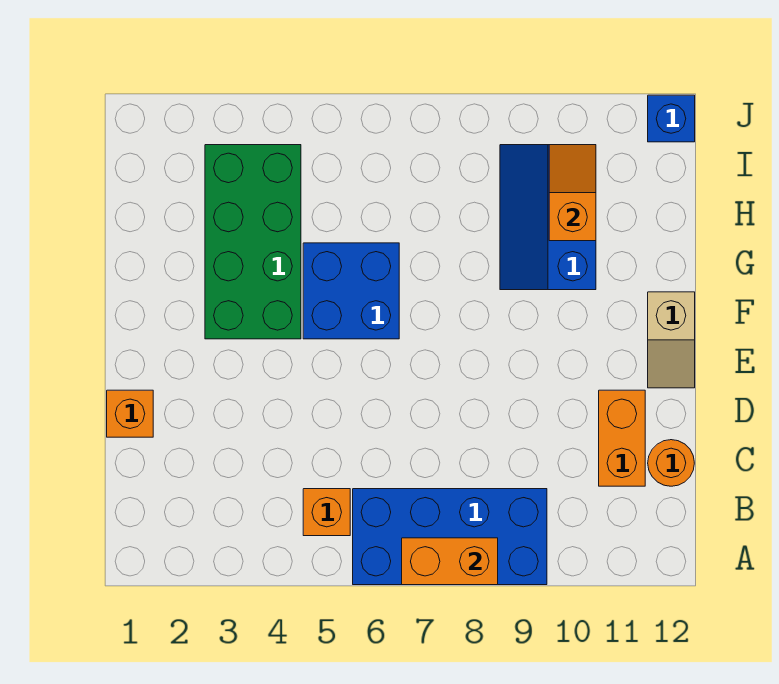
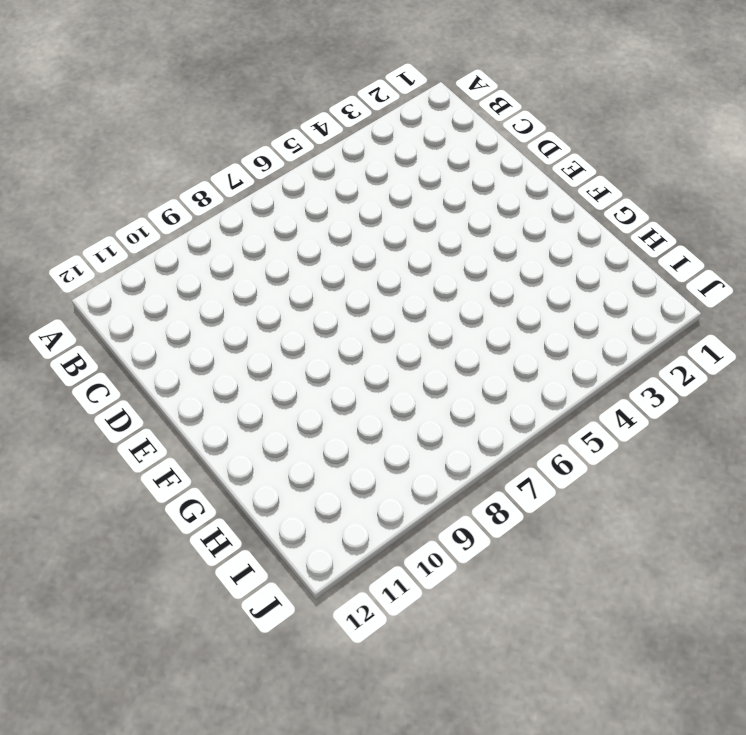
none -> blue 2x4 brick [353,489,547,585]
none -> orange 1x1 brick [303,489,350,536]
none -> orange 1x2 brick [599,390,645,486]

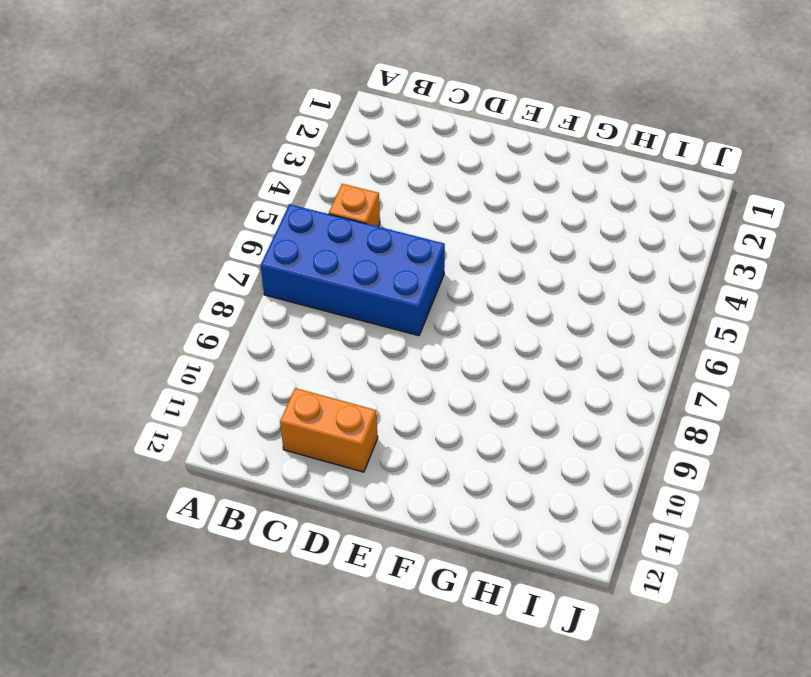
blue 2x4 brick [261,204,445,336] -> blue 2x4 brick turned to [353,489,547,585]
none -> orange 1x1 round brick [648,440,694,486]
none -> orange 1x1 brick [107,390,153,437]
none -> tan 1x2 slope [648,292,695,388]

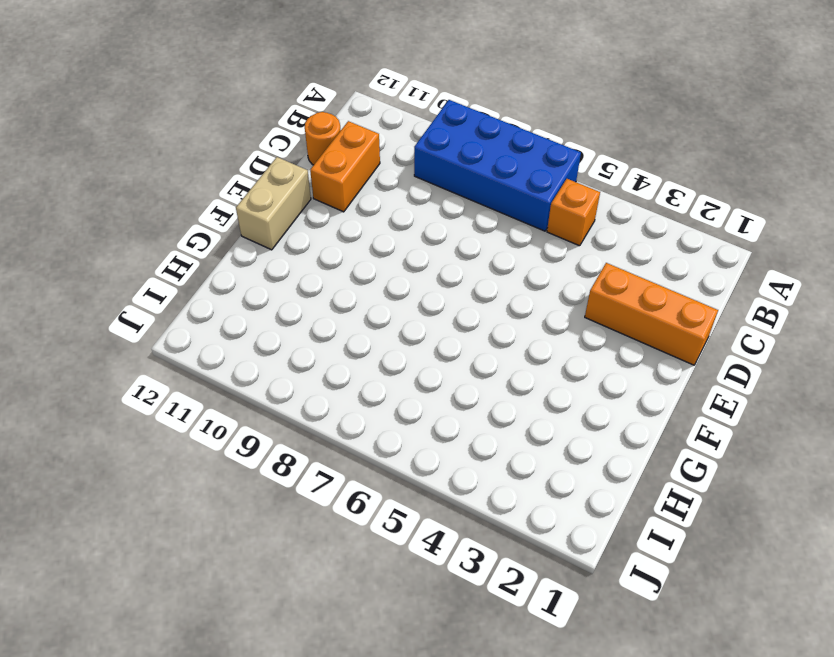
orange 1x3 brick [585,263,718,365] -> orange 1x1 brick [107,390,153,437]
tan 1x2 brick [236,157,311,250] -> tan 1x2 slope [648,292,695,388]
none -> green 2x4 brick [205,145,301,339]
none -> blue 2x2 brick [303,243,399,339]
none -> blue 2x3 slope [500,145,596,290]

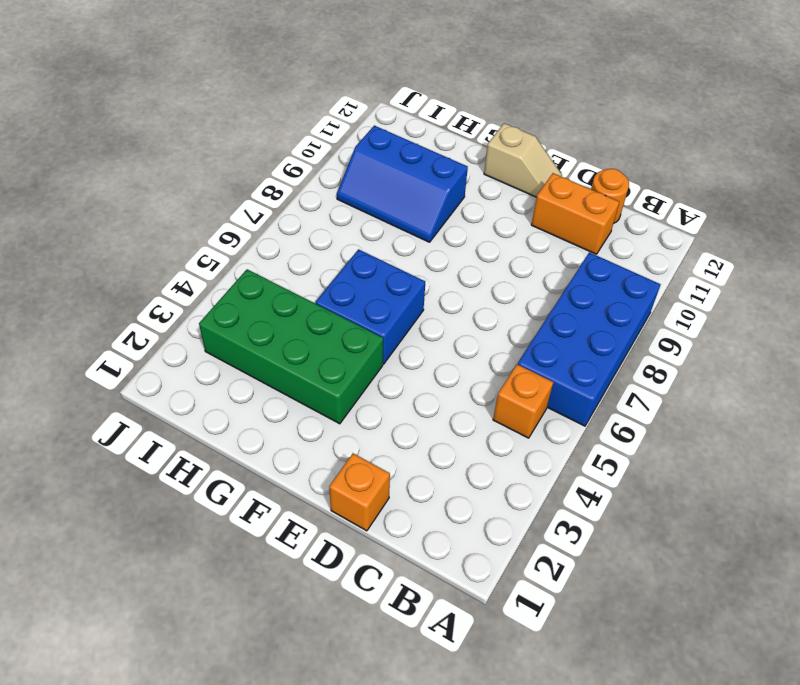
none -> blue 1x1 brick [648,95,695,142]
none -> orange 1x2 brick [402,538,498,585]
none -> orange 1x2 slope [549,145,596,241]

